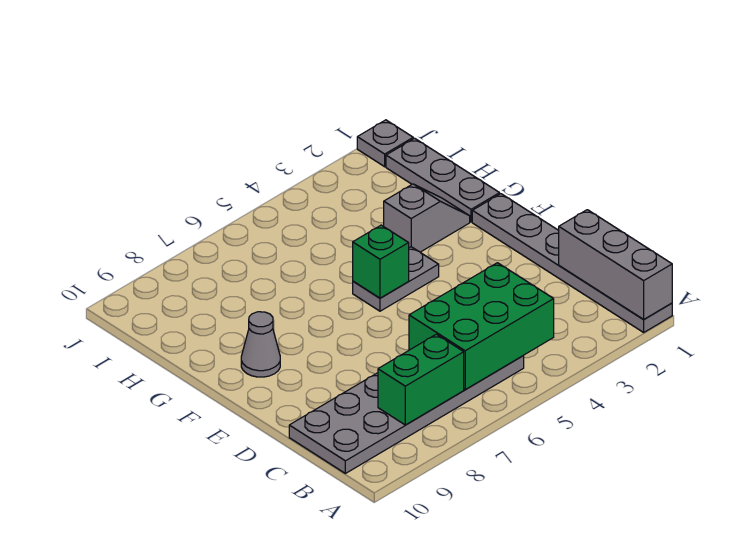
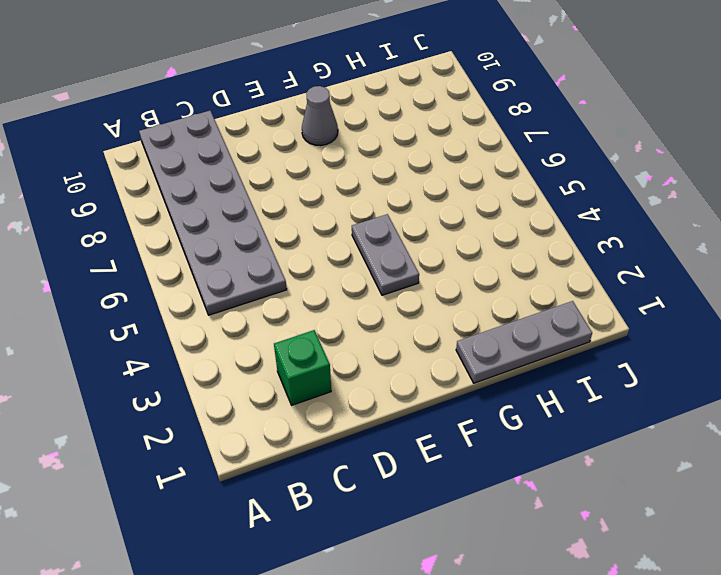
green 1x1 brick [274,330,331,405] -> green 1x1 brick moved to [353,225,409,298]
none -> grey 1x6 plate [472,194,672,332]
none -> grey 1x2 slope [384,184,470,252]

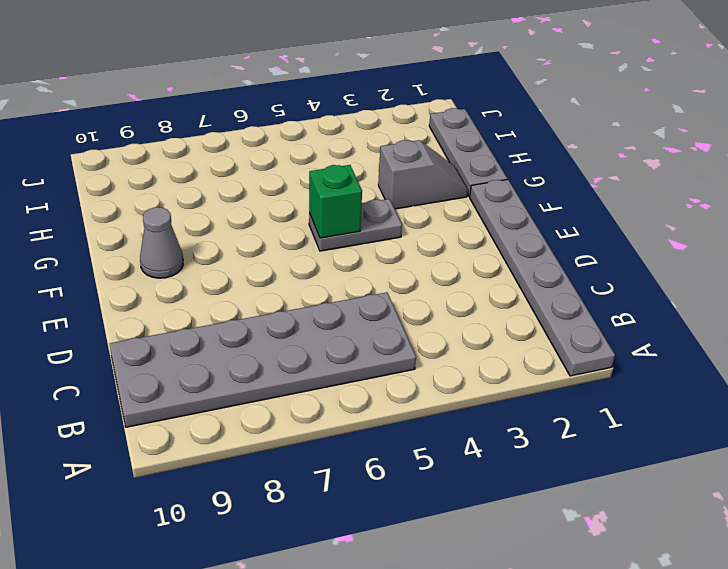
none -> grey 1x1 plate [357,120,413,167]
none -> grey 1x3 brick [559,210,672,320]

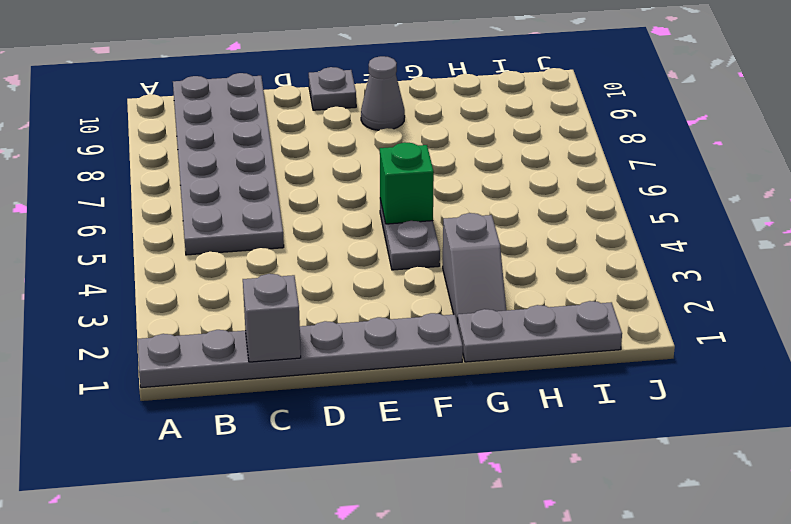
grey 1x1 brick [243,274,301,362] -> grey 1x3 brick [559,210,672,320]
grey 1x1 plate [309,67,356,110] -> grey 1x1 plate moved to [357,120,413,167]
none -> green 2x3 brick [409,263,554,390]
none -> green 1x2 brick [378,334,464,425]

